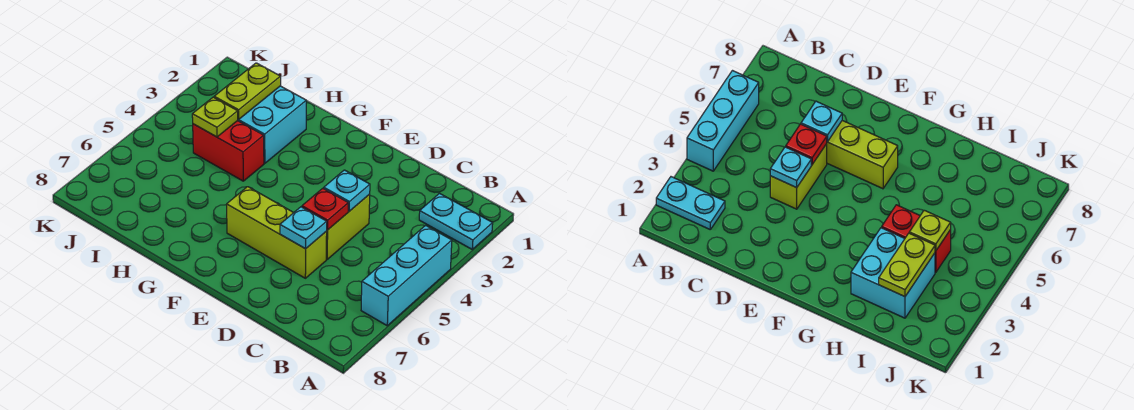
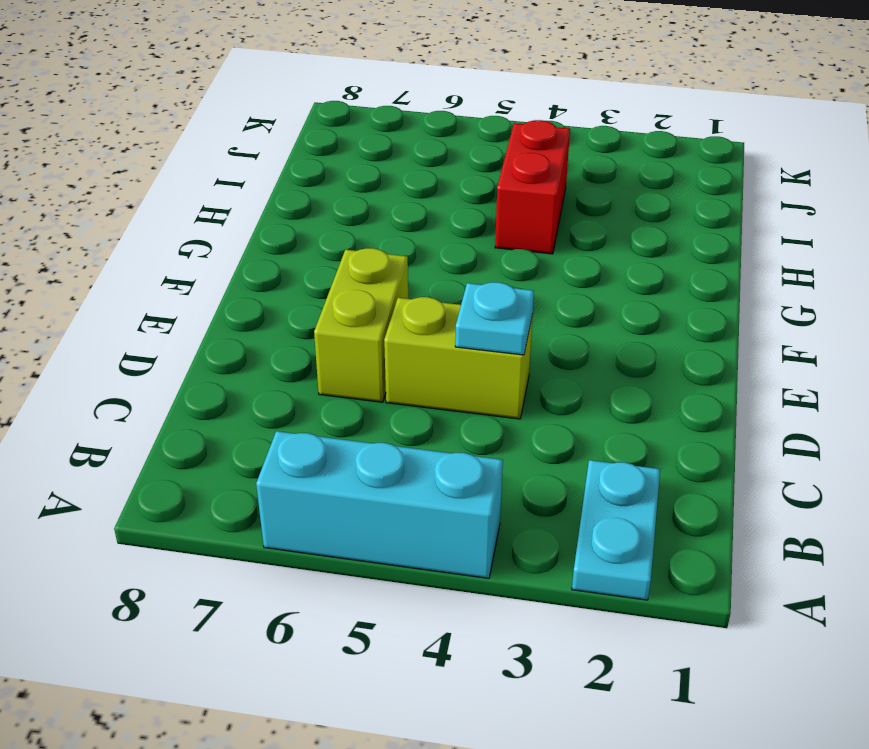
lime 1x2 brick [314,248,408,402] -> lime 1x3 brick [227,187,327,278]
none -> cyan 2x2 brick [238,86,306,163]
none -> red 1x1 plate [302,188,348,230]

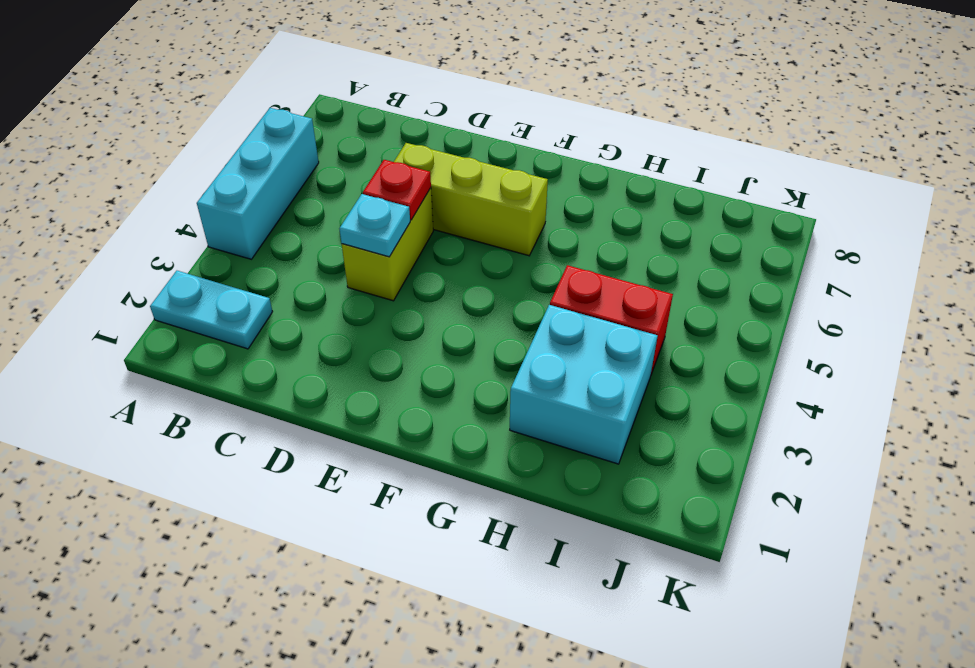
none -> cyan 1x1 plate [280,207,327,249]
none -> lime 1x2 plate [214,63,281,120]

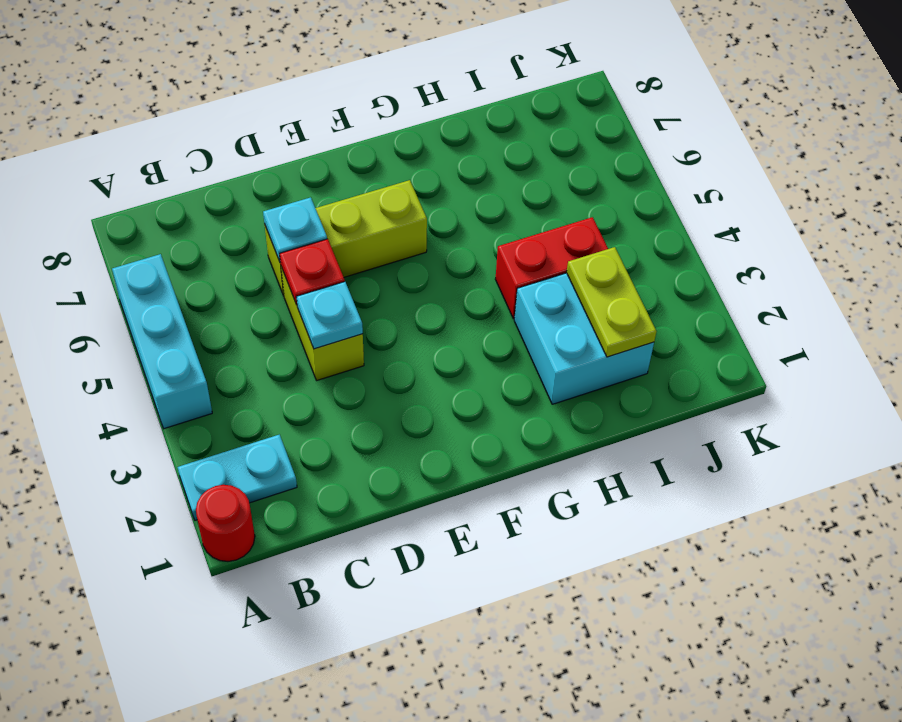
red 1x1 round brick [196,485,255,561] -> none
none -> lime 1x1 plate [192,97,238,137]

